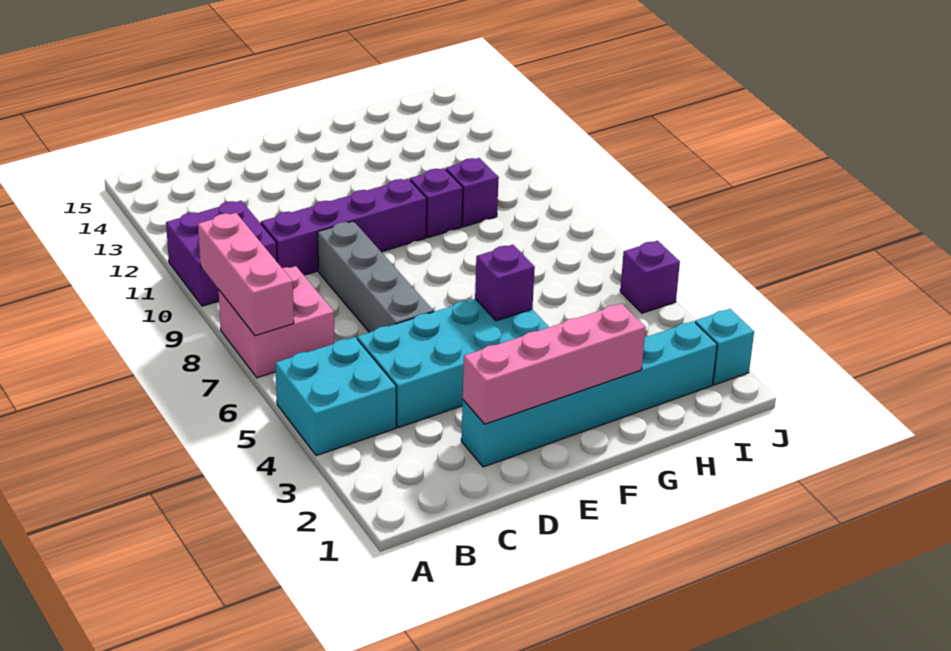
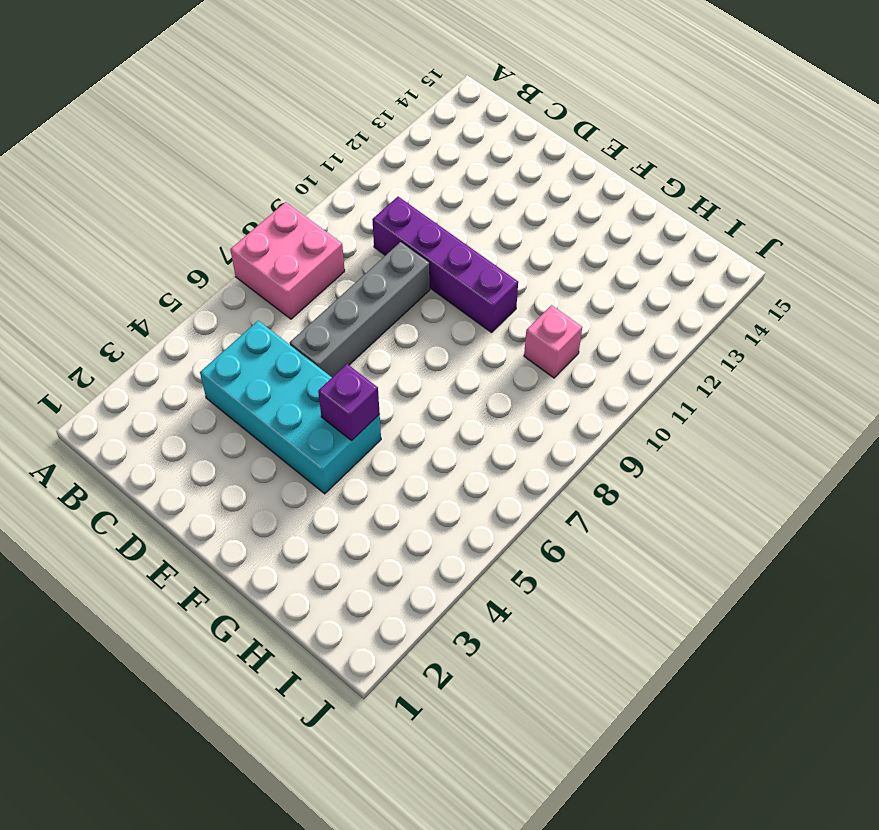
pink 1x1 brick [524,305,582,378] -> purple 1x1 brick [446,158,499,227]
none -> cyan 2x2 brick [275,337,396,456]
none -> purple 2x2 brick [166,201,277,306]
none -> cyan 1x6 brick [461,321,717,467]

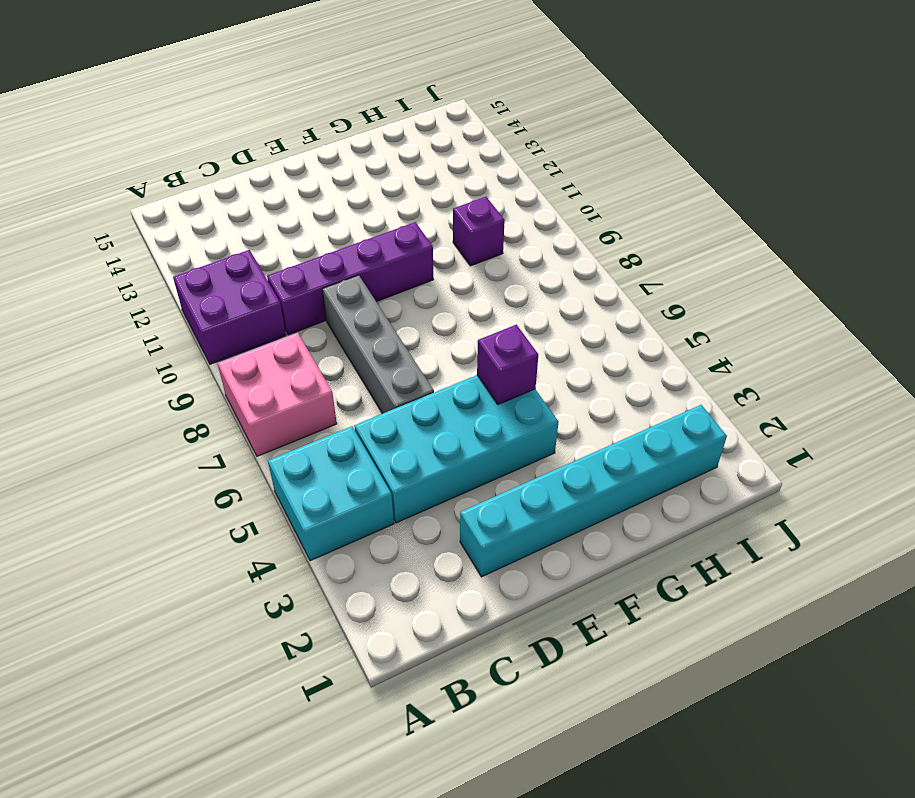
none -> purple 1x1 brick [410,168,463,238]
none -> cyan 1x1 brick [695,309,754,385]
none -> purple 1x1 brick [620,241,680,313]

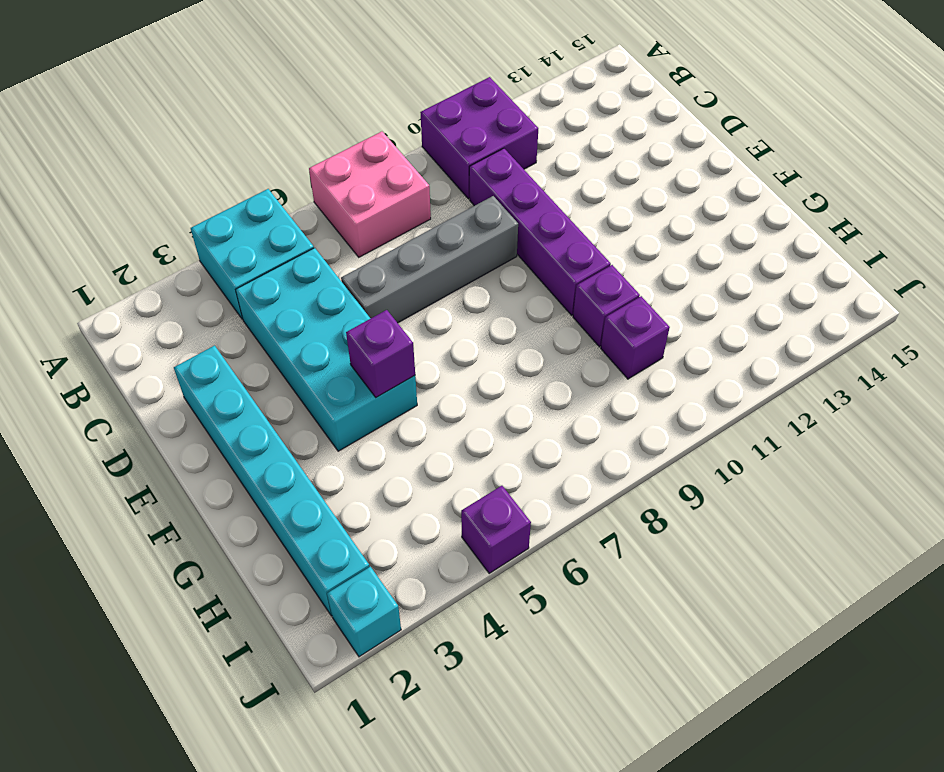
none -> pink 1x3 brick [198,213,294,336]
none -> pink 1x4 brick [463,303,646,424]

